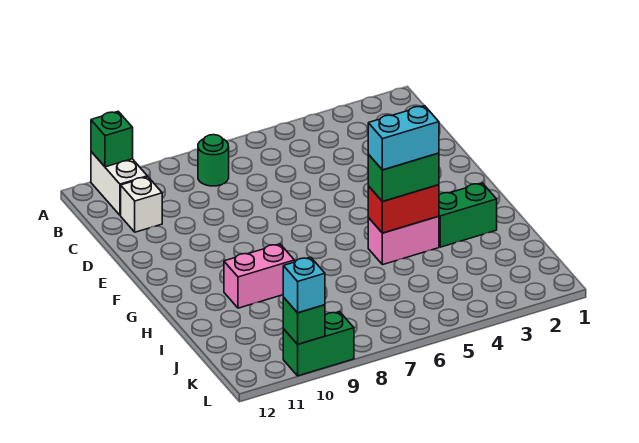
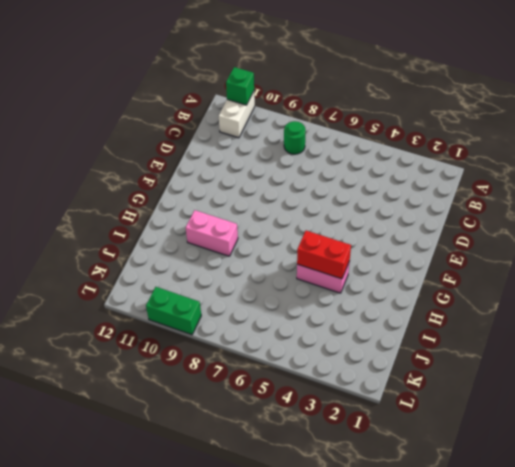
none -> white 1x1 brick [121,177,162,232]
none -> green 1x2 brick [439,183,497,247]
none -> green 1x1 brick [283,297,325,344]

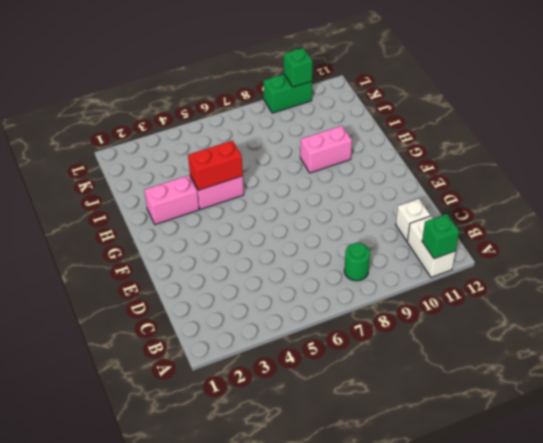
pink 1x2 brick [144,175,199,225] -> green 1x2 brick [439,183,497,247]
none -> green 1x2 brick [368,153,439,202]
none -> cyan 1x1 brick [283,257,325,313]
none -> cyan 1x2 brick [368,106,439,170]

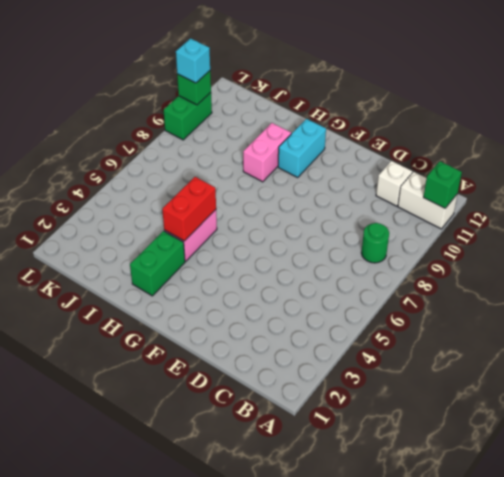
cyan 1x2 brick [278,119,326,177] -> cyan 1x2 brick moved to [368,106,439,170]
none -> green 1x2 brick [368,153,439,202]

